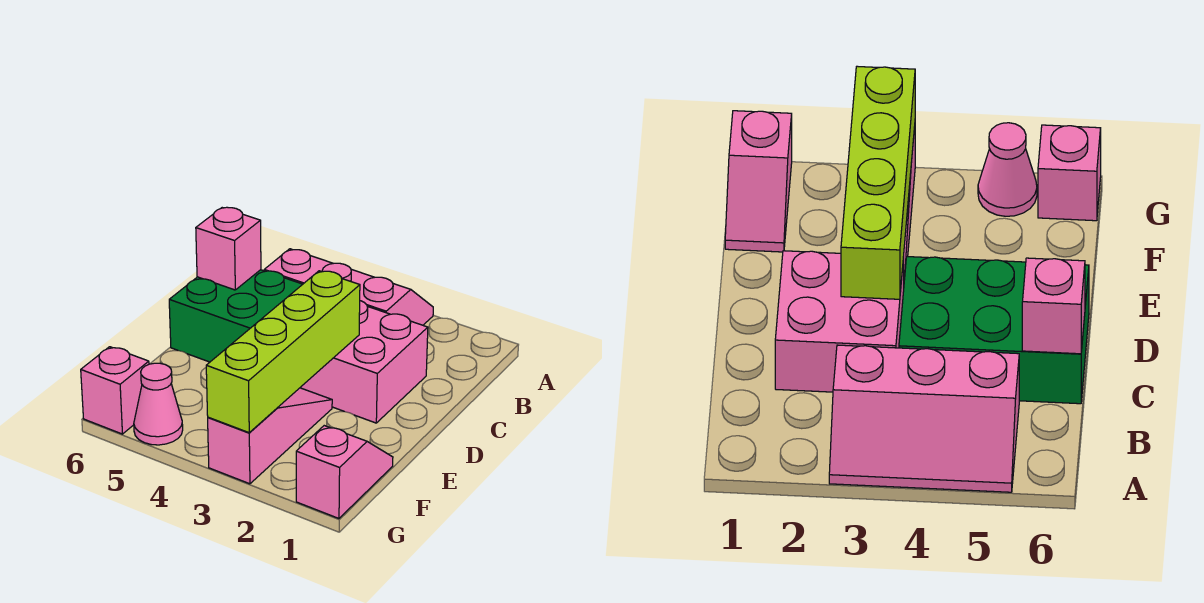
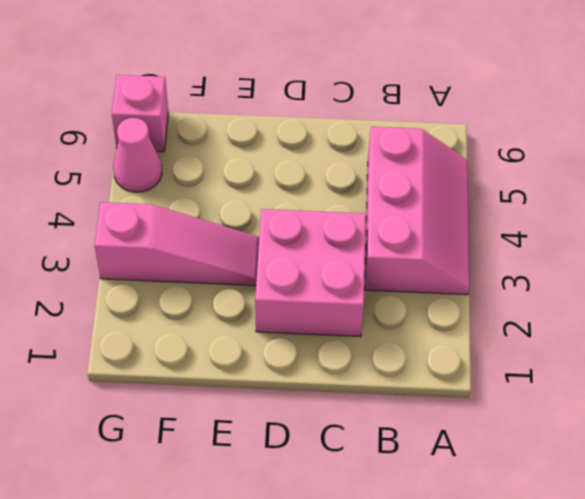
none -> green 2x3 brick [169,270,303,362]
none -> pink 1x2 slope [296,426,393,518]

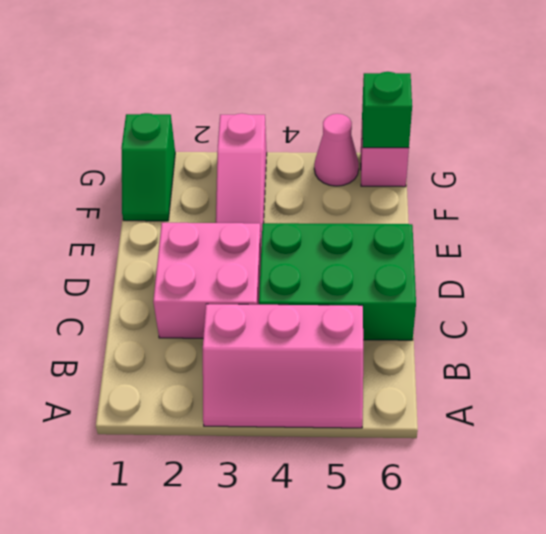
green 1x2 slope [121,113,175,221] -> pink 1x2 slope [296,426,393,518]
green 1x1 brick [362,72,412,148] -> none
none -> pink 1x1 brick [196,207,261,290]
none -> lime 1x4 brick [206,271,360,433]

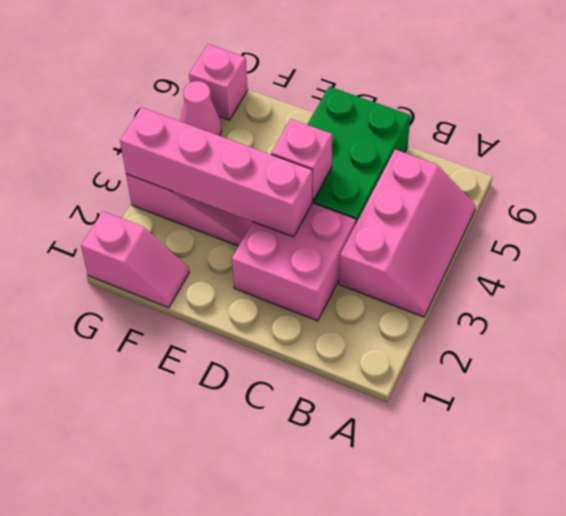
pink 1x4 brick [120,107,313,237] -> lime 1x4 brick [206,271,360,433]
pink 1x1 brick [271,119,332,200] -> pink 1x1 brick moved to [196,207,261,290]

